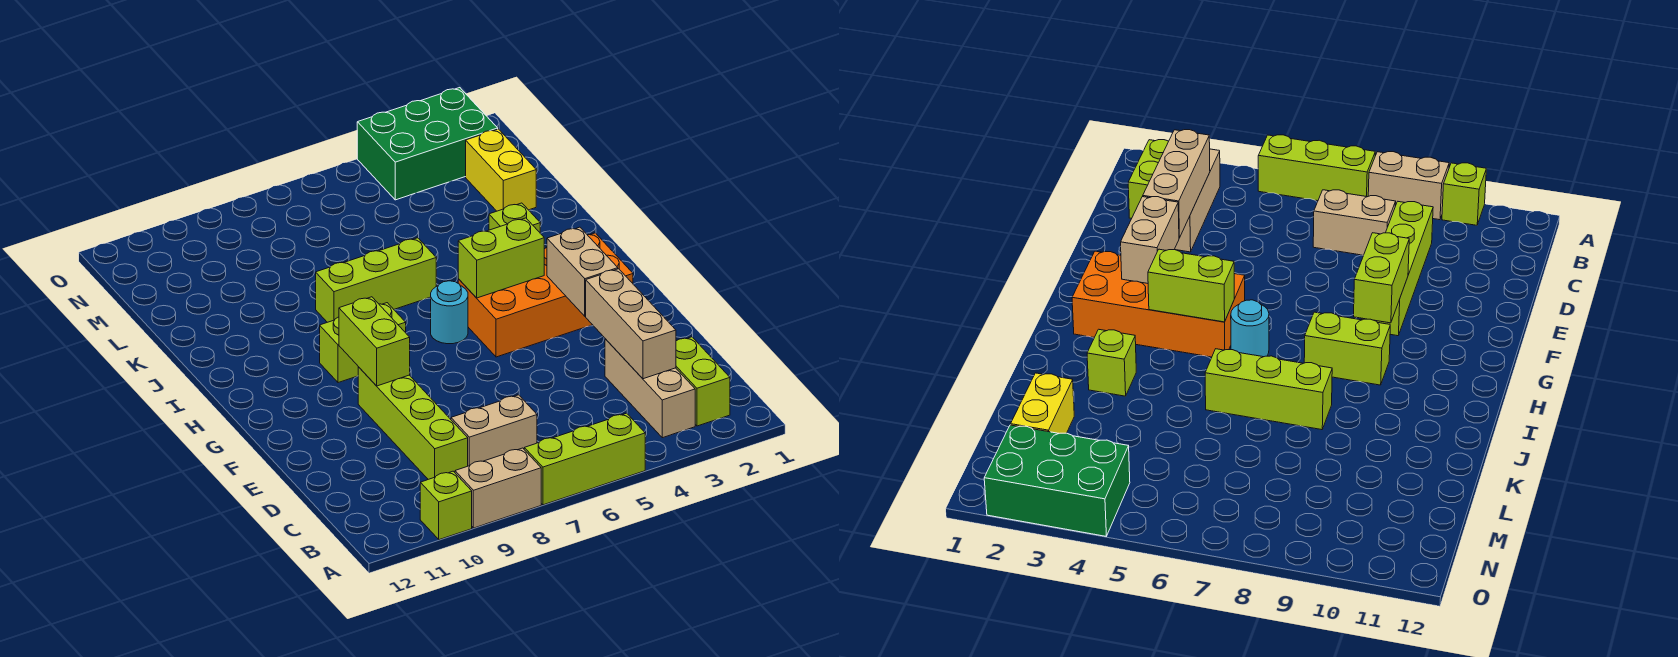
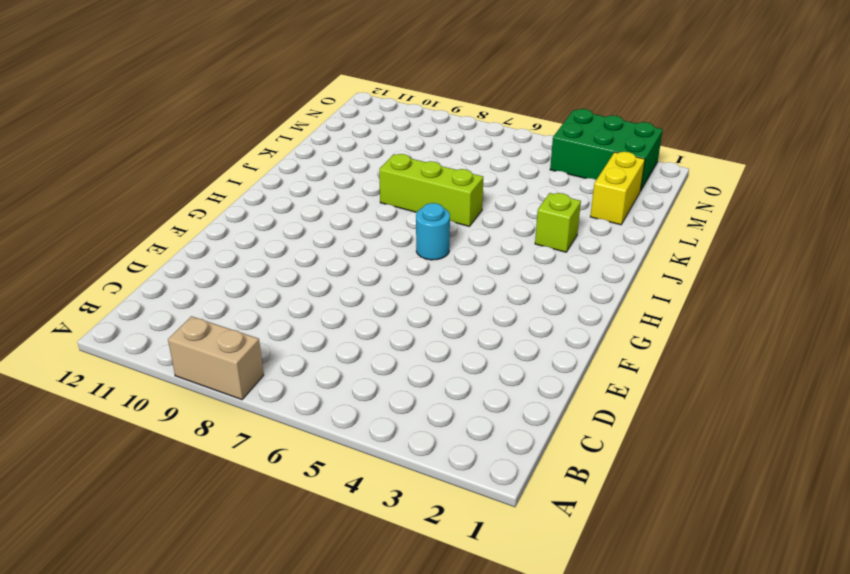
none -> lime 1x3 brick [524,413,645,505]
none -> lime 1x1 brick [420,471,472,540]
none -> lime 1x2 brick [676,337,730,426]

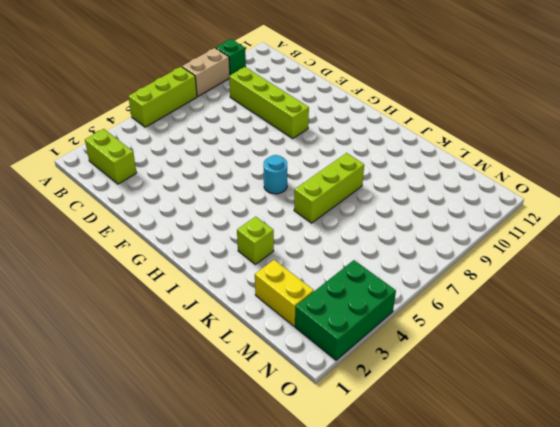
green 1x1 brick [216,39,246,75] -> lime 1x1 brick [420,471,472,540]
none -> tan 1x3 brick [605,339,695,438]
none -> tan 1x2 brick [451,395,537,466]
none -> orange 2x4 brick [458,233,633,357]

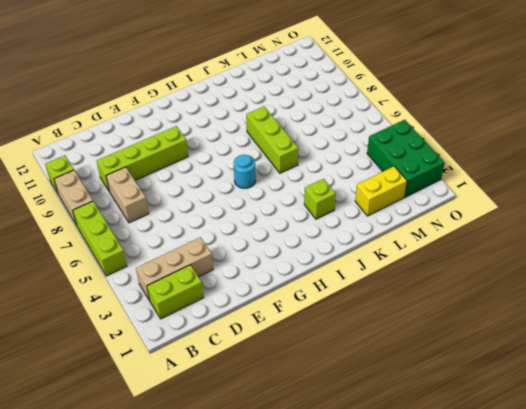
none -> orange 2x4 brick [458,233,633,357]
none -> lime 1x2 brick [320,303,406,383]
none -> tan 1x3 brick [586,269,676,379]

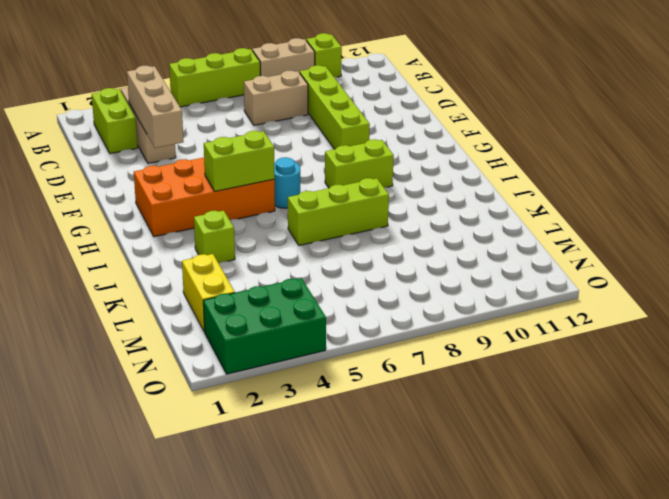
none -> tan 1x2 brick [547,227,618,316]
none -> lime 1x2 brick [339,297,410,386]

